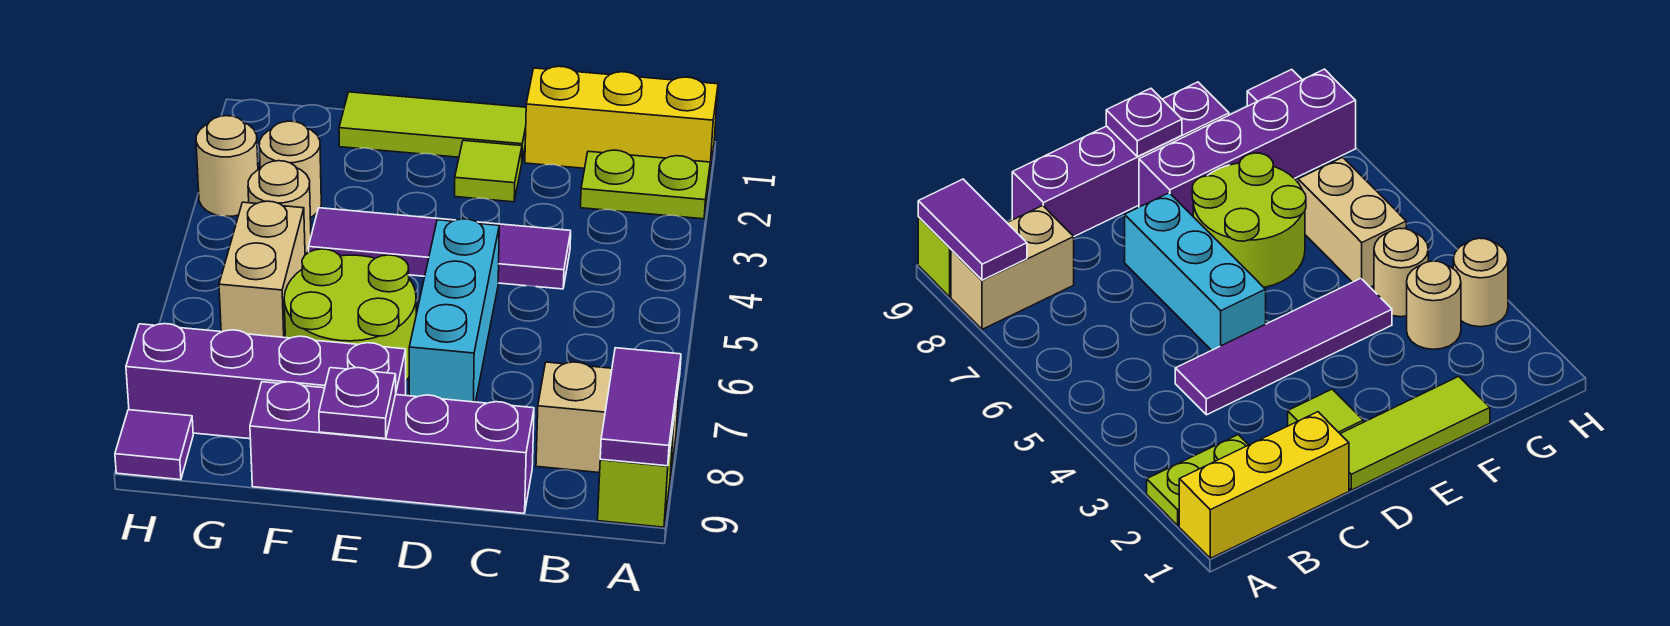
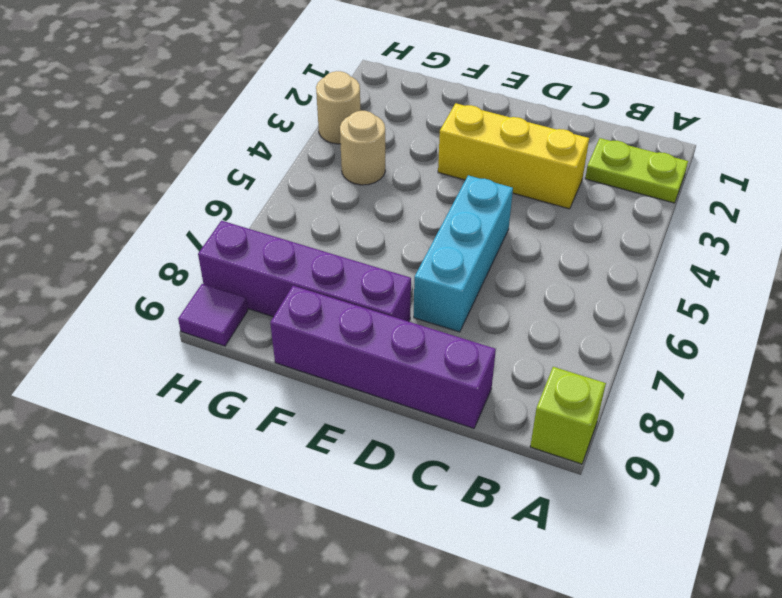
yellow 1x3 brick [438,103,589,209] -> yellow 1x3 brick moved to [525,66,718,177]
none -> tan 1x2 brick [536,362,680,477]
none -> purple 1x4 tile [309,208,571,289]
none -> lime 1x3 tile [339,92,526,160]

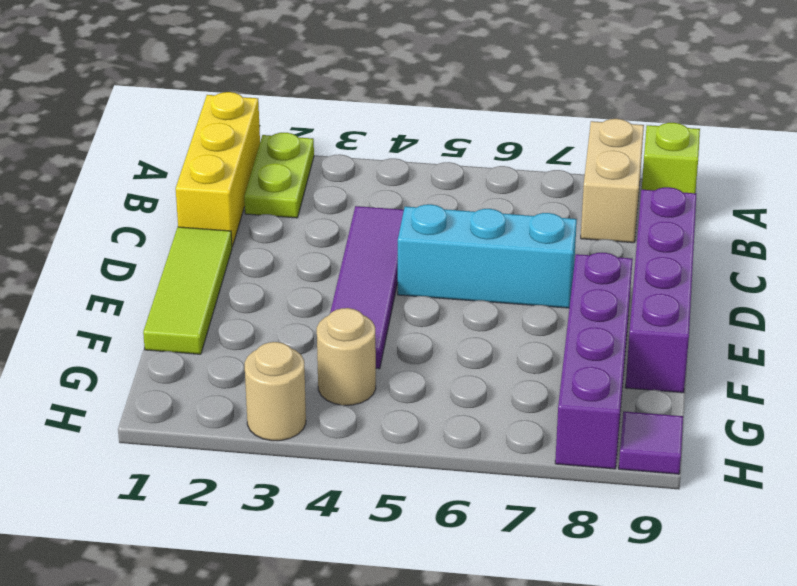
none -> lime 1x1 tile [455,140,522,202]
none -> lime 2x2 round brick [284,249,416,380]
none -> tan 1x1 round brick [259,121,321,217]

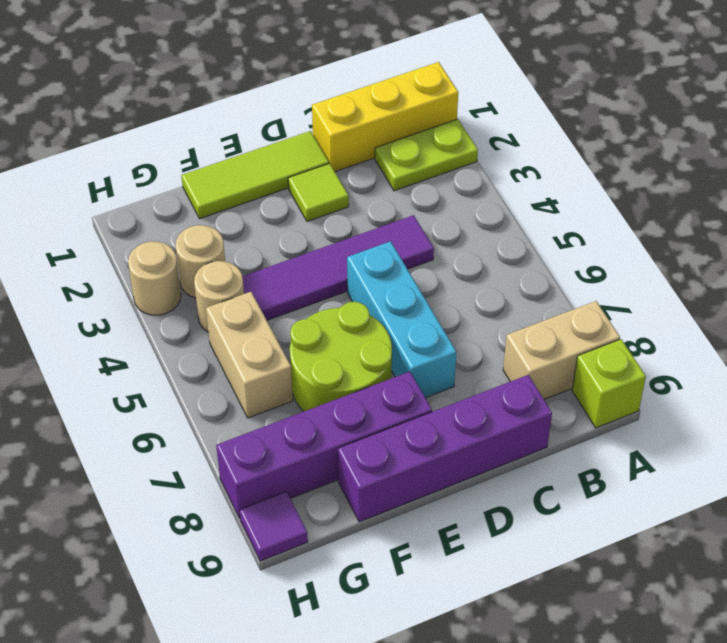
none -> purple 1x2 tile [600,348,681,466]
none -> purple 1x1 plate [319,368,396,439]

